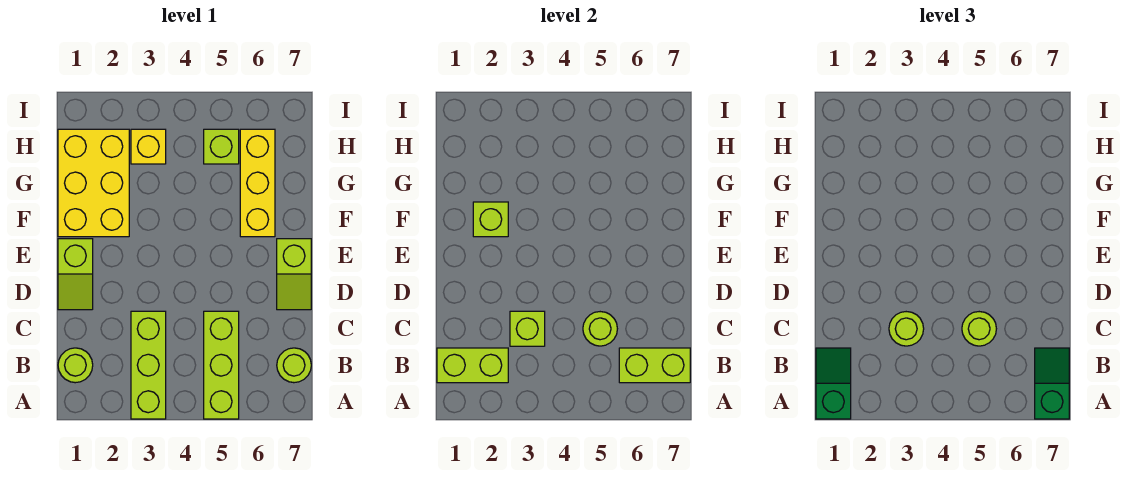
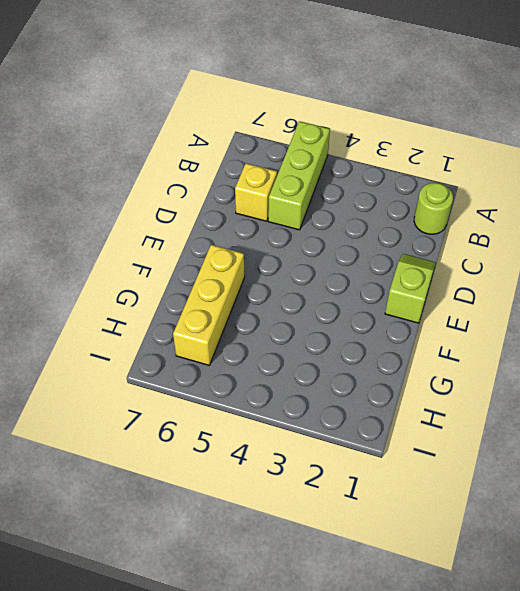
yellow 1x1 brick [235,163,277,221] -> yellow 1x1 brick moved to [131,129,166,164]
none -> lime 1x3 brick [131,311,166,419]
none -> lime 1x1 round brick [277,348,311,383]
none -> lime 1x2 slope [277,239,311,310]

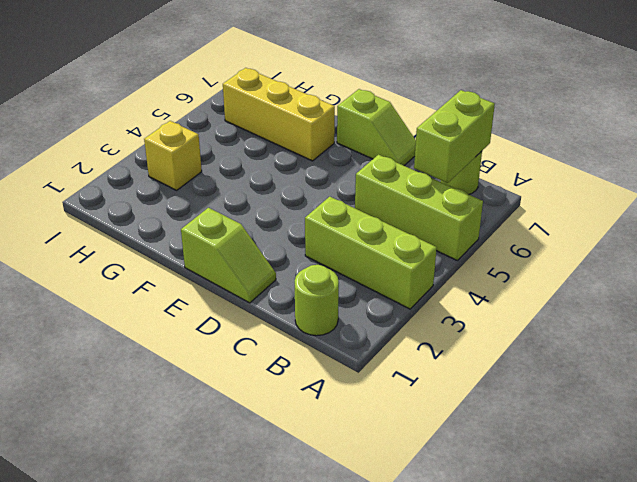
none -> yellow 2x3 brick [58,129,129,237]
none -> lime 1x1 brick [204,129,239,164]
none -> lime 1x2 brick [437,348,508,383]

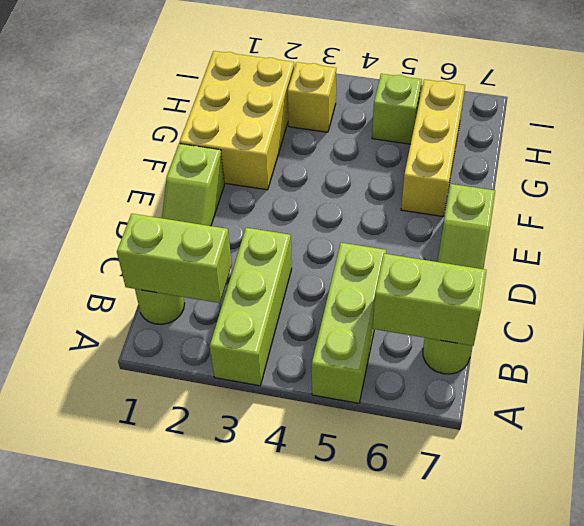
none -> lime 1x1 brick [510,311,545,346]
none -> lime 1x1 round brick [583,312,617,346]
none -> lime 1x1 brick [473,202,508,237]

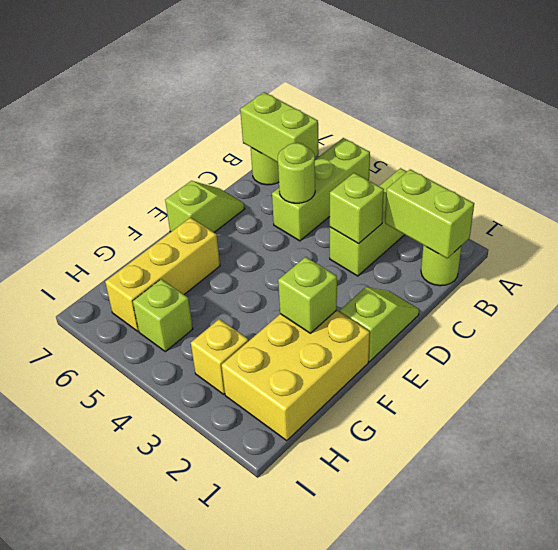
none -> green 1x2 slope [816,348,851,419]
none -> green 1x2 slope [1035,348,1069,419]
none -> lime 1x1 round brick [889,312,924,346]

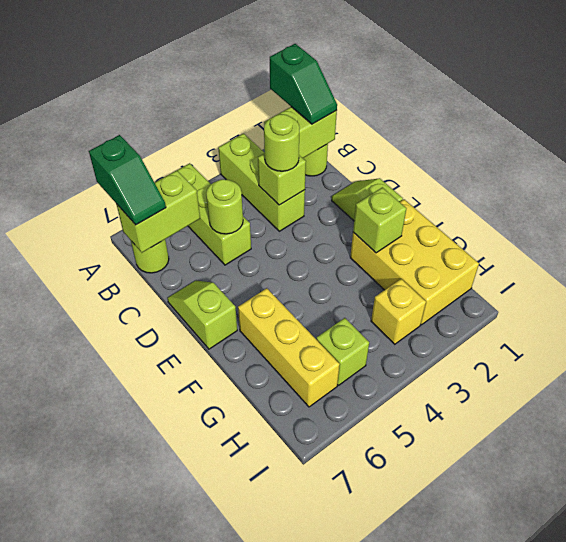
none -> lime 1x1 round brick [962,312,996,346]

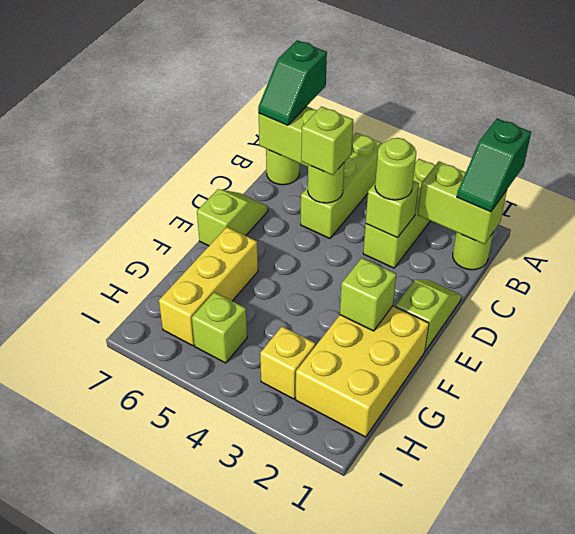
lime 1x1 brick [301,106,353,175] -> lime 1x1 round brick [962,312,996,346]

